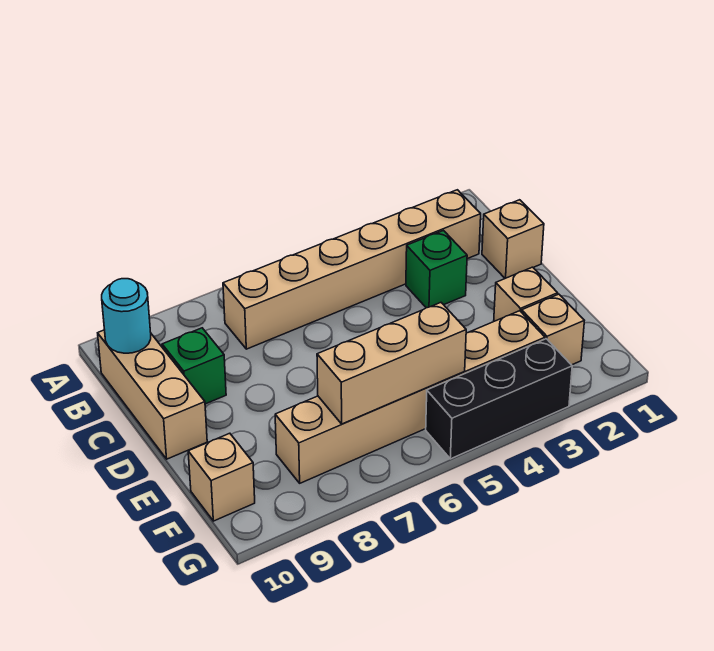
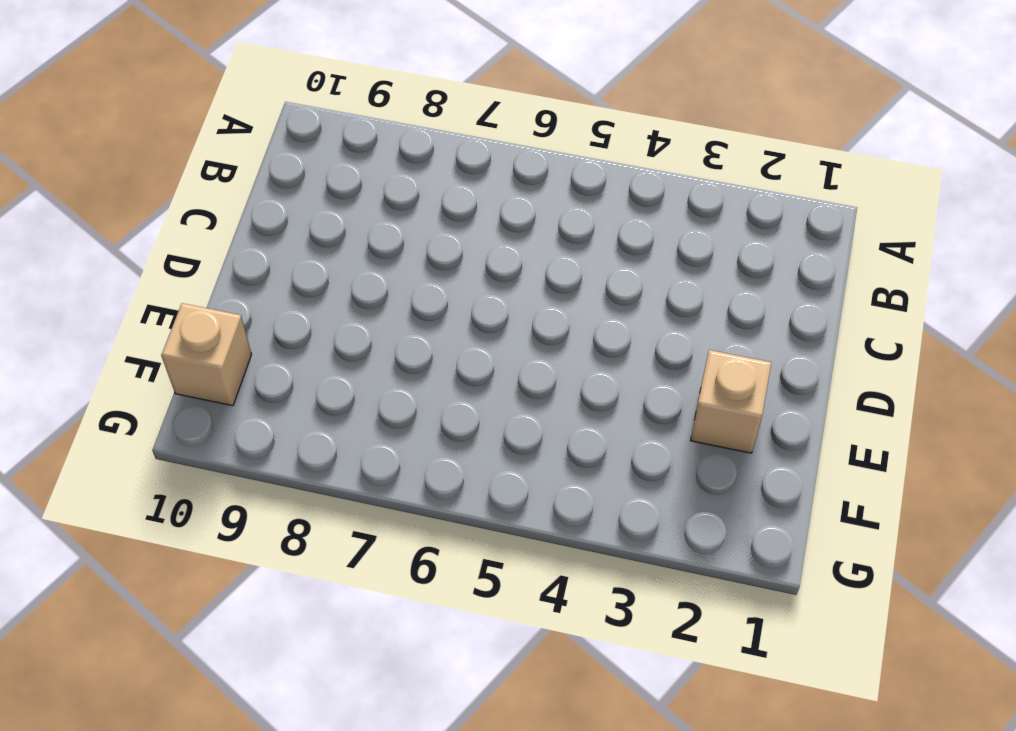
none -> tan 1x6 brick [223,190,481,349]
none -> tan 1x3 brick [98,330,207,459]
none -> tan 1x1 brick [482,200,544,278]

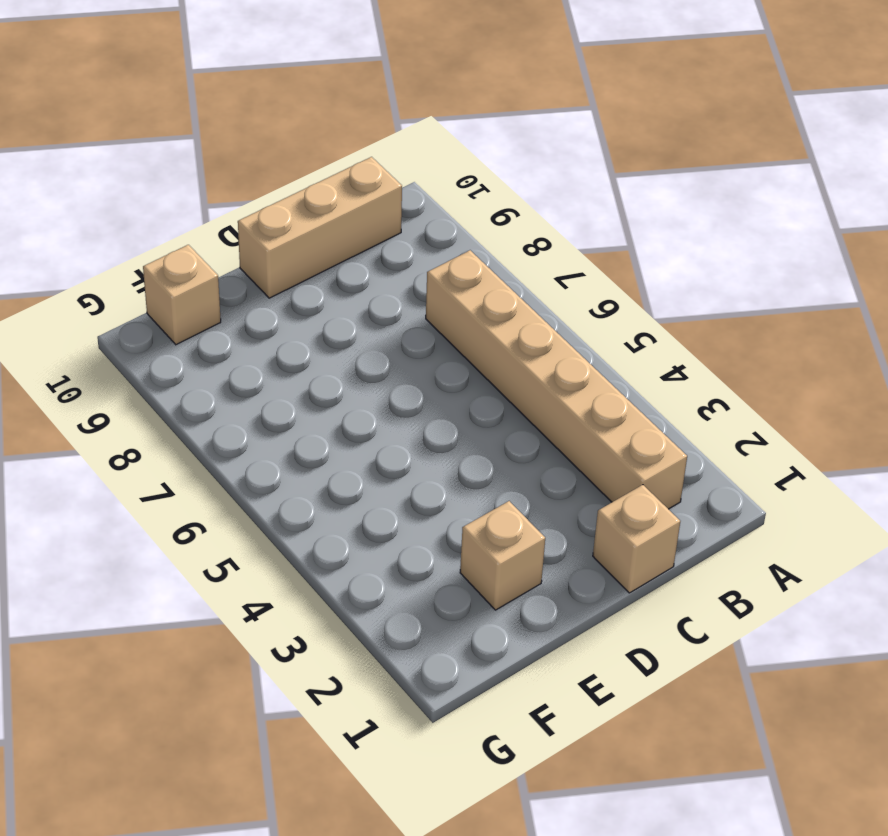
none -> green 1x1 brick [406,231,467,308]
none -> green 1x1 brick [162,328,226,404]
none -> tan 1x1 brick [522,294,584,365]

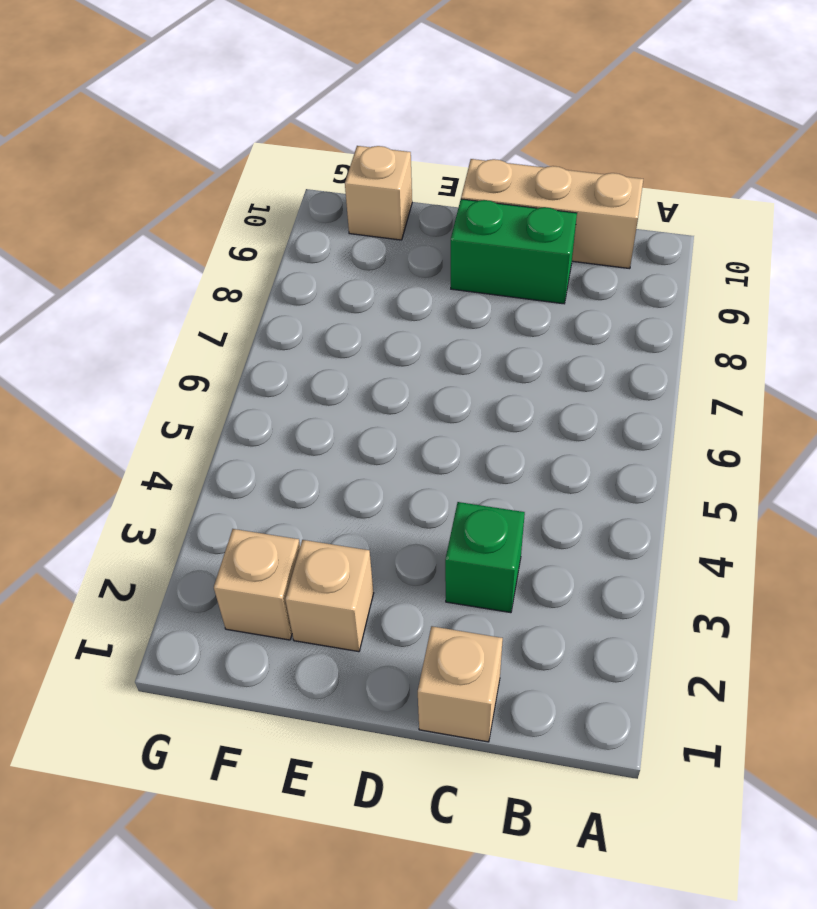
green 1x2 brick [451,199,577,304] -> green 1x1 brick [162,328,226,404]
none -> tan 1x6 brick [223,190,481,349]
none -> tan 1x6 brick [275,311,545,483]
none -> black 1x3 brick [426,339,572,459]

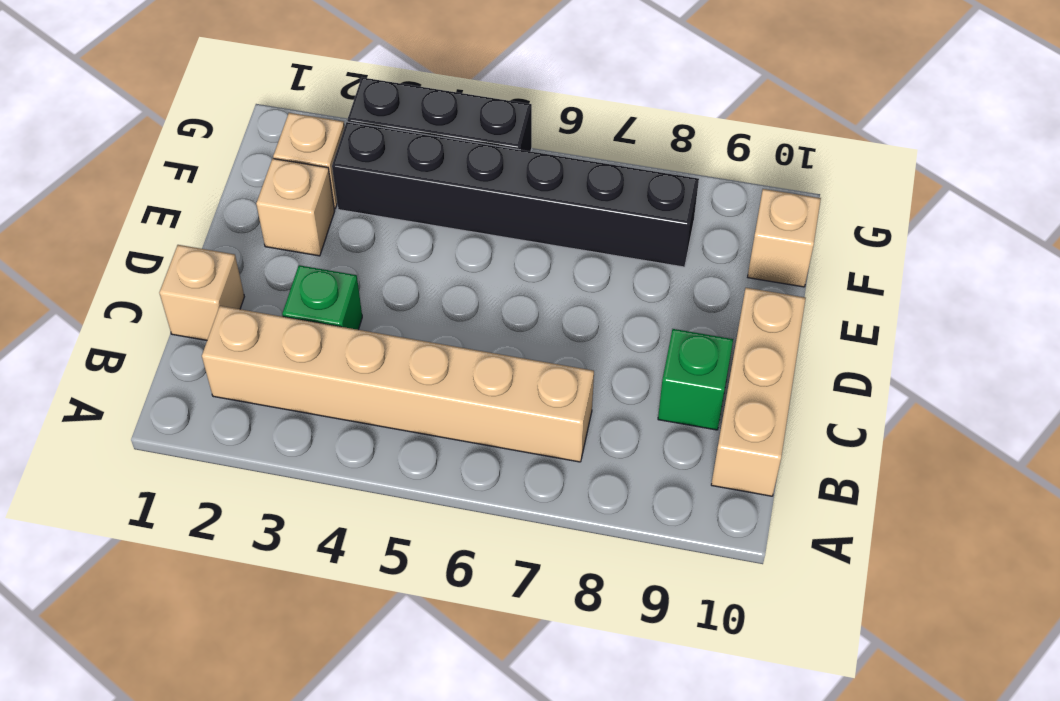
black 1x6 brick [332,122,699,267] -> tan 1x6 brick [275,311,545,483]
none -> cyan 1x1 round brick [102,279,151,353]
none -> tan 1x3 brick [317,303,466,424]

